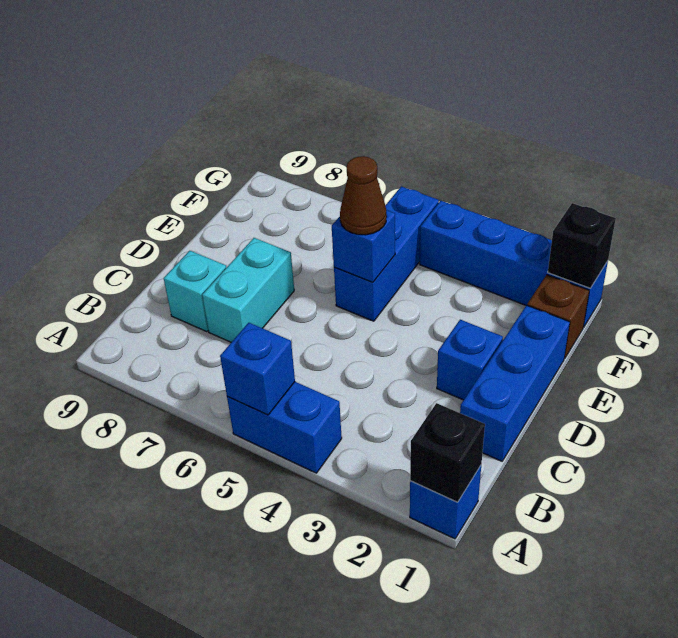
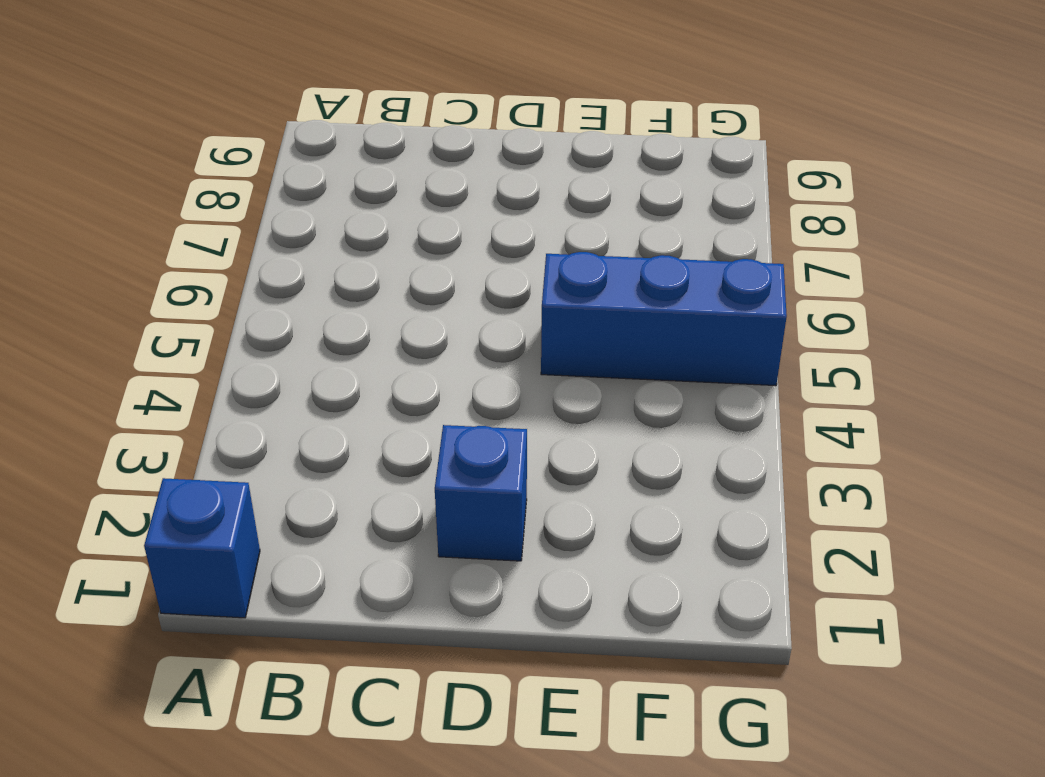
none -> blue 1x2 brick [227,382,342,473]
none -> blue 1x3 brick [460,305,570,461]
none -> cyan 1x2 brick [202,238,294,342]

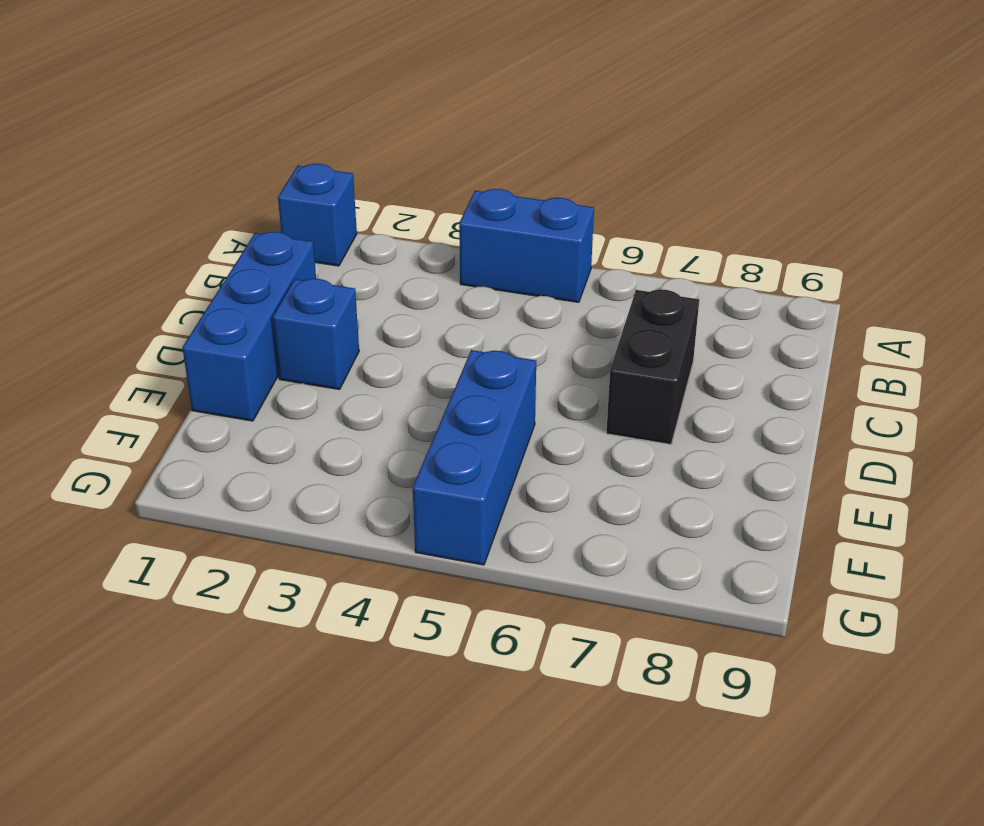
black 1x2 brick [606,289,699,444] -> cyan 1x2 brick [202,238,294,342]
none -> cyan 1x1 brick [164,251,226,332]
none -> brown 1x1 brick [527,275,589,359]
none -> blue 1x4 brick [420,201,608,327]

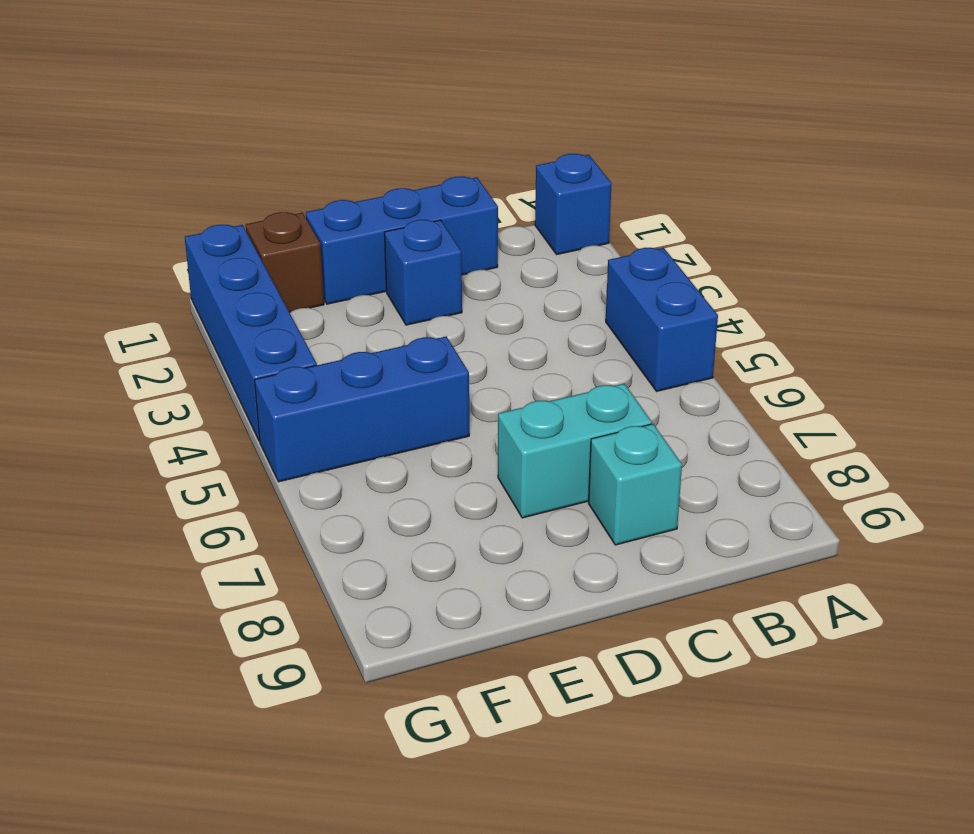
none -> black 1x1 brick [410,403,485,502]
none -> blue 1x1 brick [220,323,295,415]
none -> blue 1x1 brick [332,210,395,282]

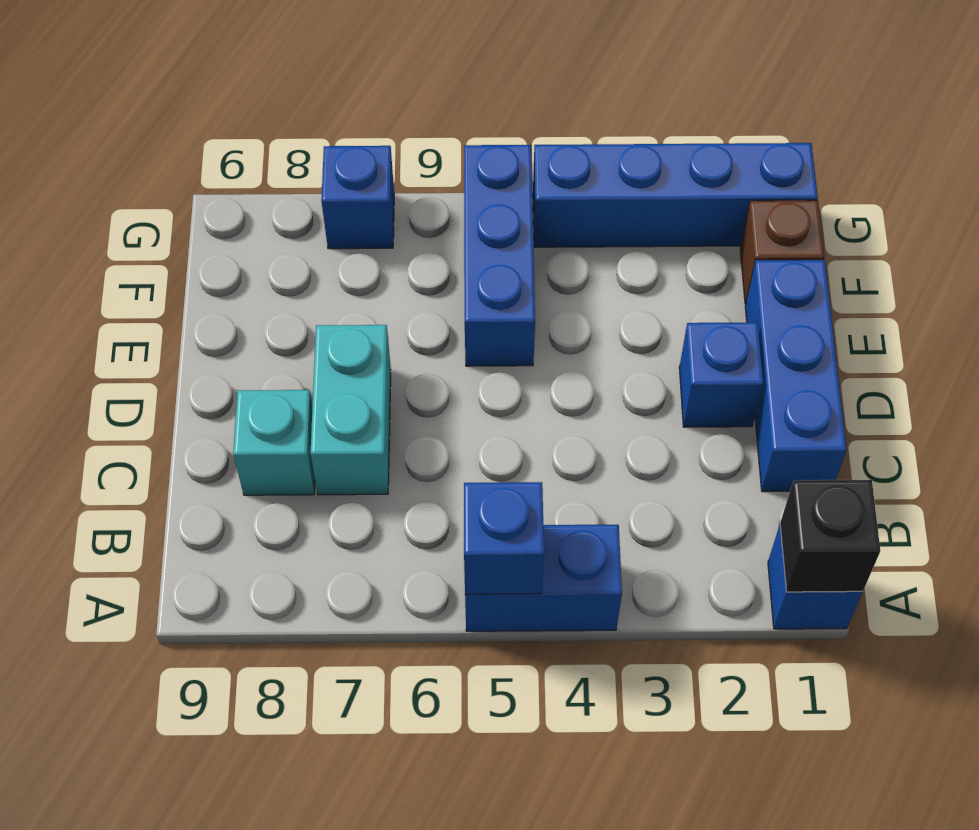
blue 1x1 brick [321,146,394,249] -> blue 1x1 brick moved to [332,210,395,282]
none -> black 1x1 brick [548,203,616,288]
none -> brown 1x1 cone [340,156,387,235]

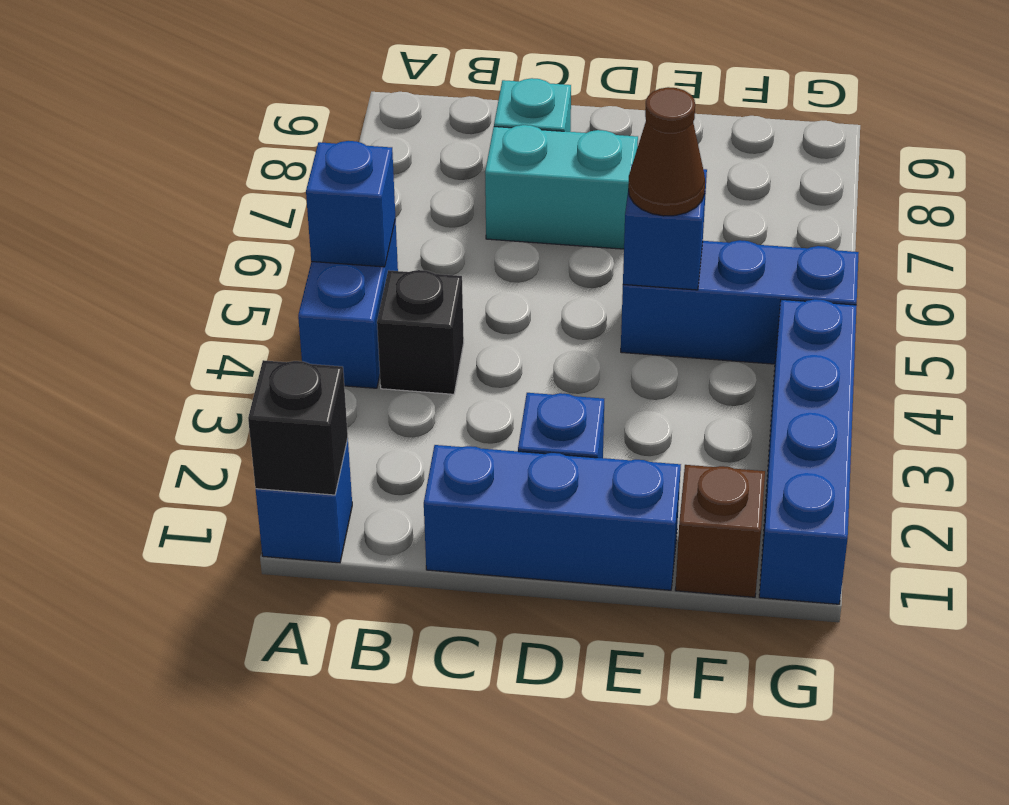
black 1x1 brick [377,270,464,394] -> black 1x1 brick moved to [548,203,616,288]

